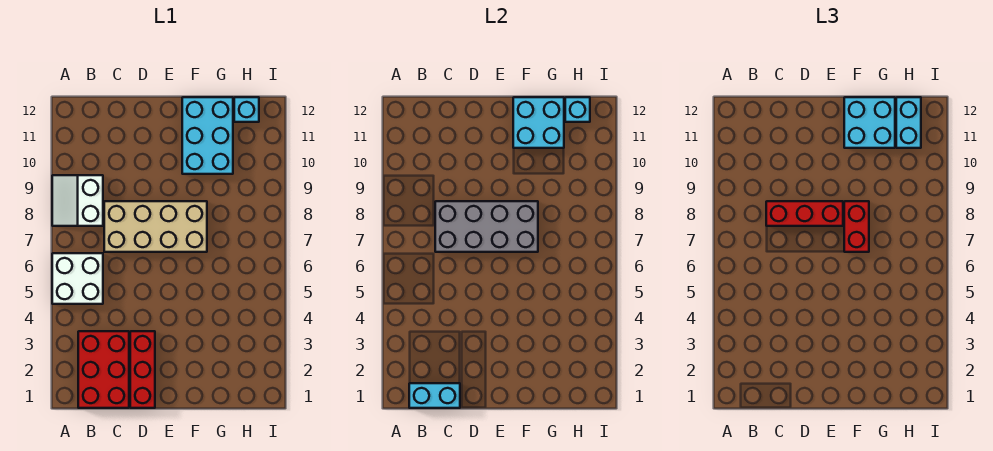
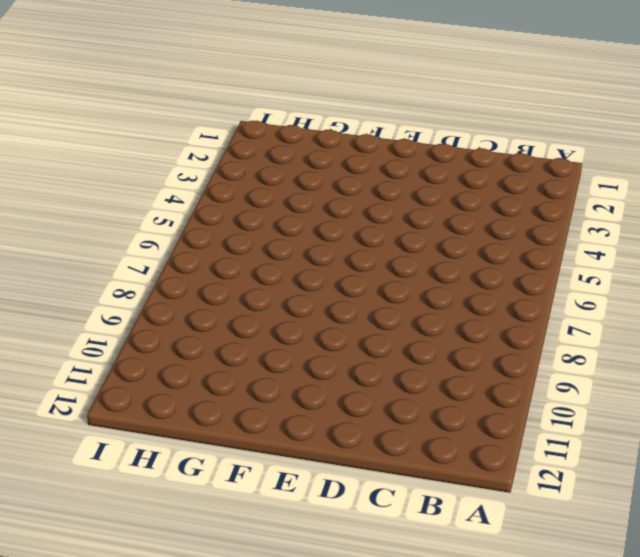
none -> white 2x2 brick [52,253,103,304]
none -> white 2x2 slope [52,175,103,226]
none -> red 2x3 brick [78,331,129,408]

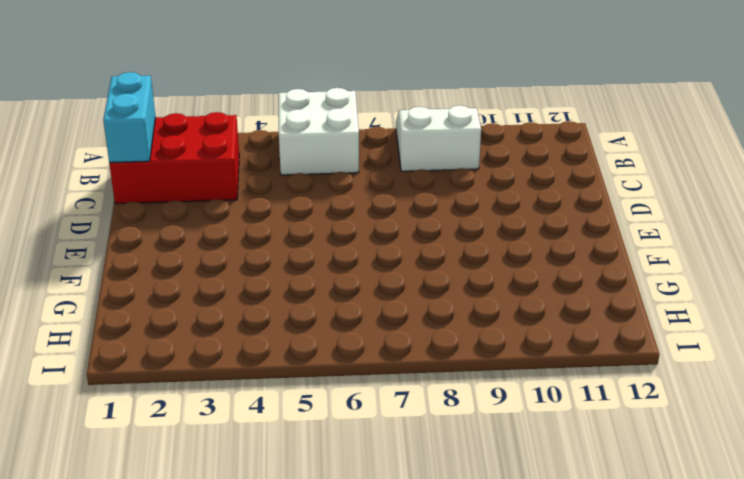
none -> tan 2x4 brick [104,201,207,252]
none -> red 1x3 brick [130,331,155,408]
none -> cyan 2x3 brick [182,97,233,174]

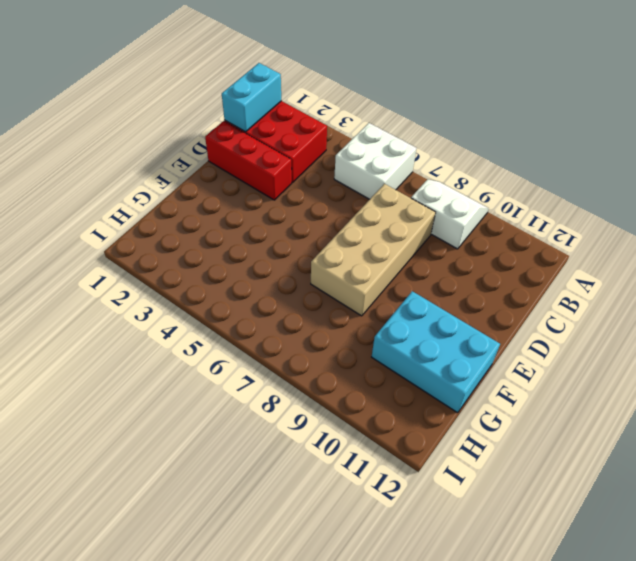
none -> cyan 1x1 brick [234,97,259,122]
none -> grey 2x4 brick [435,201,538,252]
none -> cyan 2x2 brick [513,97,564,148]

